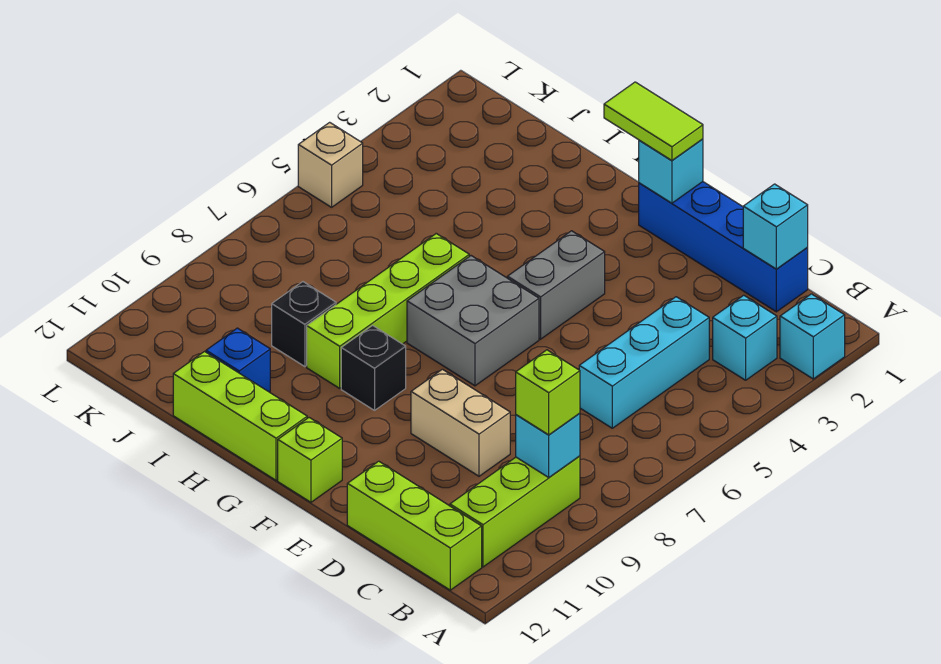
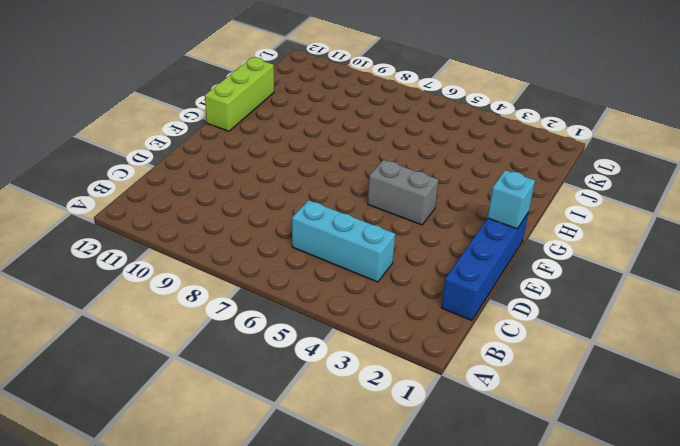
none -> cyan 1x1 brick [780,294,845,379]
none -> cyan 1x1 brick [713,295,777,380]
none -> lime 1x3 brick [450,456,580,567]

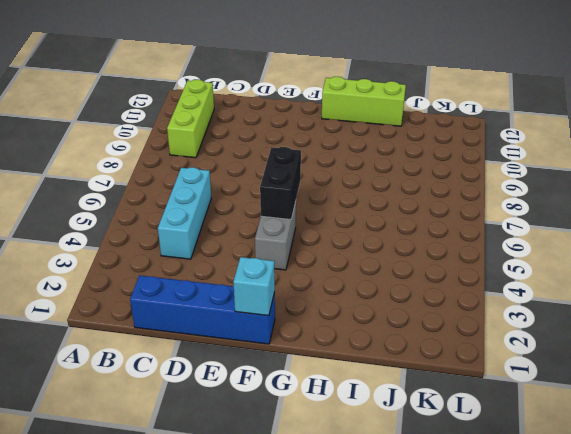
black 1x2 brick [260,147,301,220] -> none
none -> cyan 1x1 brick [780,294,845,379]
none -> cyan 1x1 brick [713,295,777,380]
none -> lime 1x3 brick [347,461,482,590]

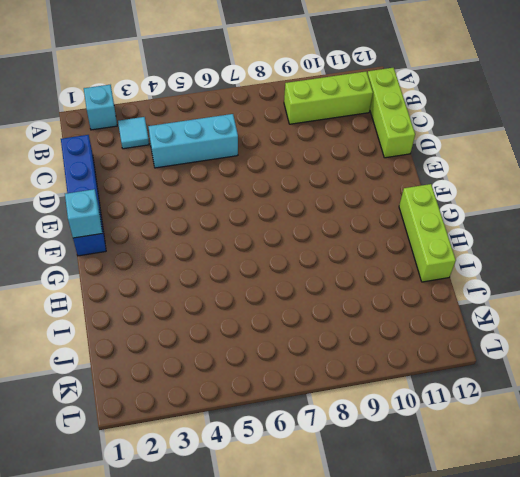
cyan 1x1 tile [118,117,149,149] -> cyan 1x1 brick [713,295,777,380]
none -> tan 1x2 brick [411,369,510,476]
none -> grey 1x2 brick [507,231,605,339]
none -> grey 2x2 brick [407,256,539,386]

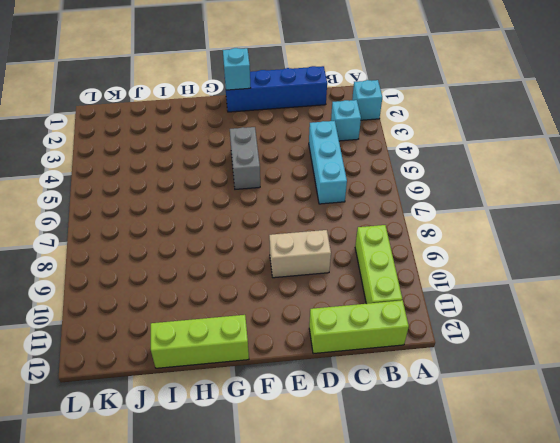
none -> grey 2x2 brick [407,256,539,386]
none -> lime 1x1 brick [278,418,342,502]
none -> black 1x1 brick [341,325,406,410]

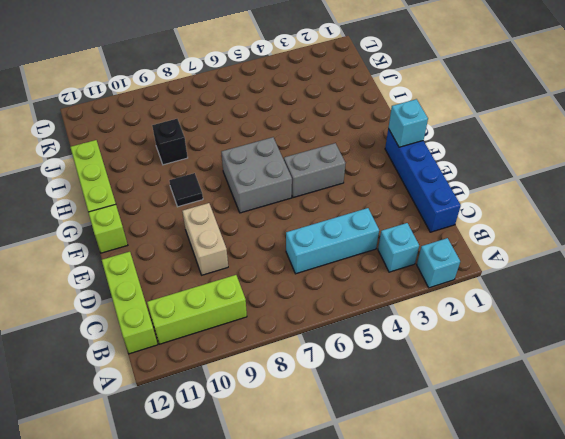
black 1x1 tile [169,173,203,207] -> black 1x1 brick [341,325,406,410]
none -> lime 1x4 brick [307,234,469,388]
none -> blue 1x1 brick [206,328,270,392]
none -> tan 1x1 brick [298,122,363,207]

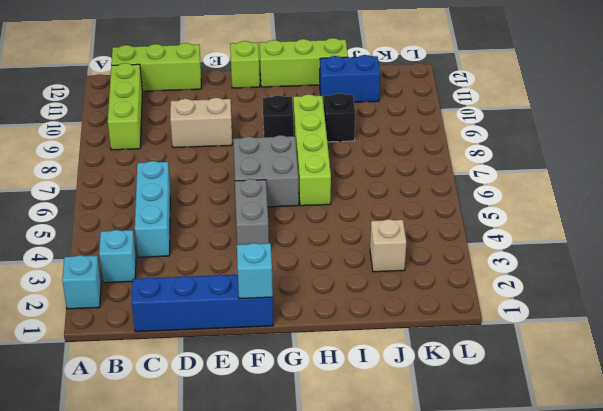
blue 1x2 brick [320,55,380,103] -> blue 1x1 brick [206,328,270,392]
tan 1x1 brick [370,219,406,272] -> tan 1x1 brick moved to [298,122,363,207]
none -> cyan 1x1 brick [516,413,580,477]
none -> cyan 1x1 brick [743,184,808,269]
none -> lime 1x1 brick [516,350,580,435]

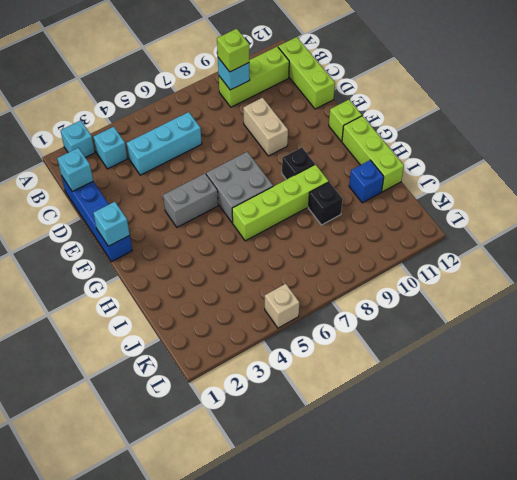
none -> lime 1x2 tile [604,82,703,160]

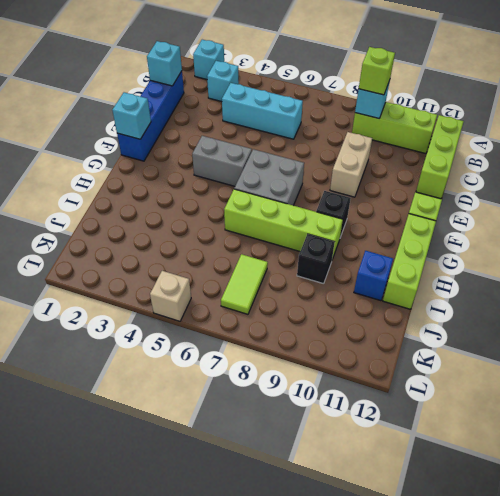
lime 1x2 tile [221,254,268,314] -> lime 1x2 tile moved to [604,82,703,160]

